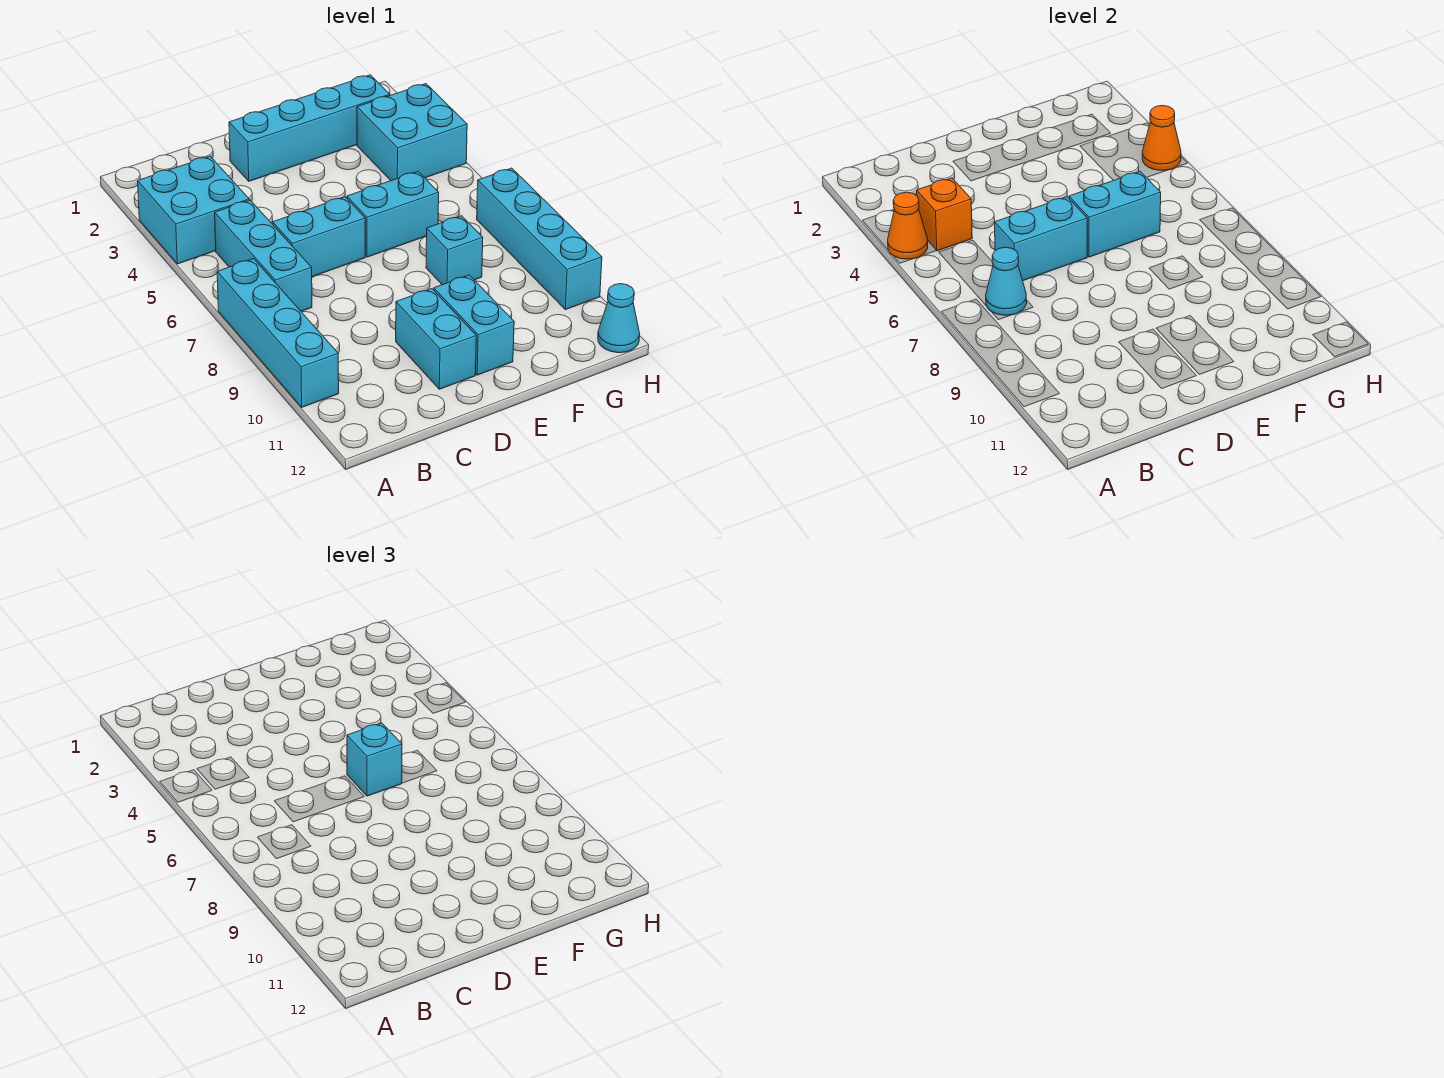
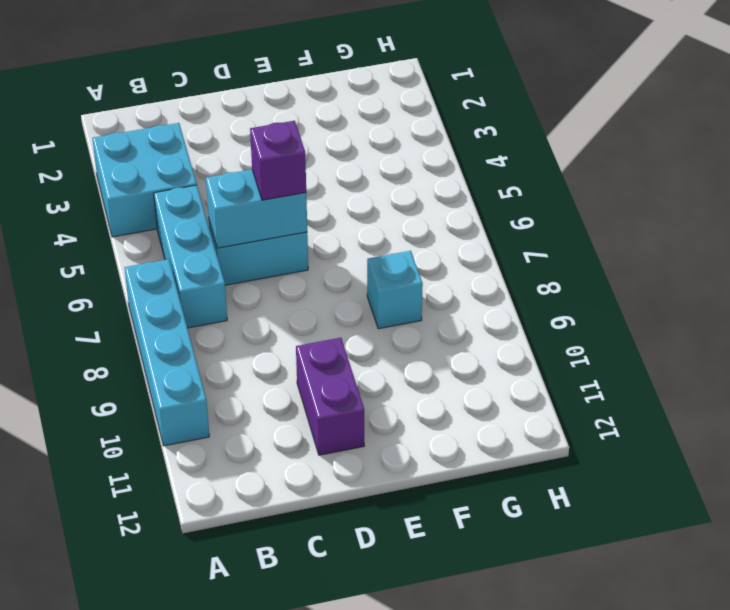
purple 1x1 brick [250,121,306,200] -> none
purple 1x2 brick [296,338,364,455] -> cyan 1x2 brick [396,289,476,389]
none -> cyan 1x4 brick [229,75,390,181]
none -> cyan 1x2 brick [347,172,439,257]
none -> cyan 1x2 brick [434,275,514,375]

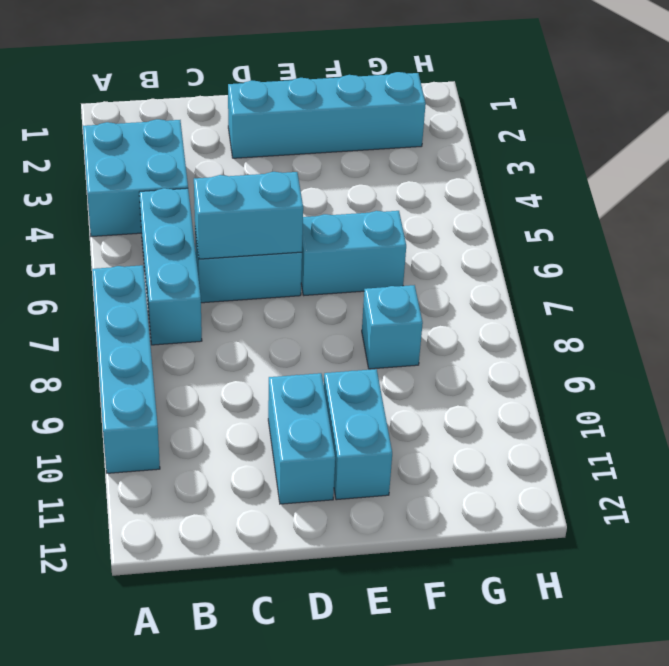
none -> cyan 2x2 brick [357,84,467,181]
none -> cyan 1x4 brick [477,168,602,310]
none -> cyan 1x1 cone [598,284,640,353]

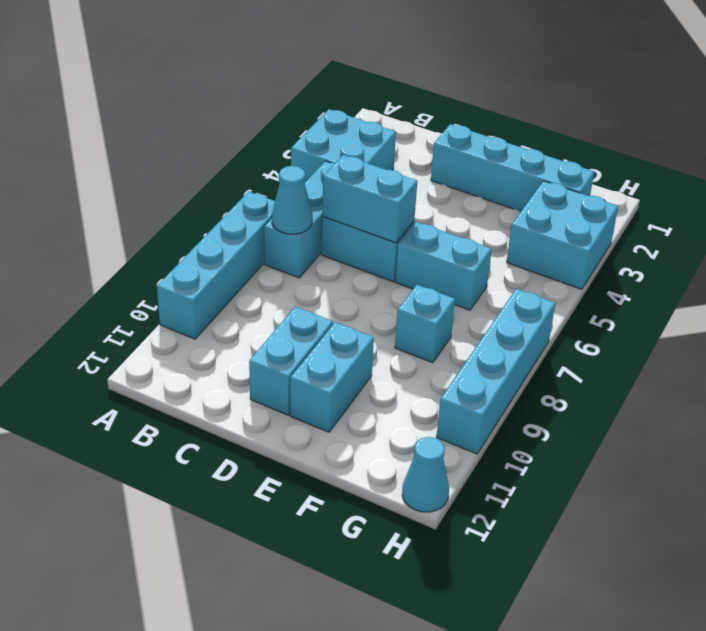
none -> orange 1x1 cone [888,192,928,259]
none -> orange 1x1 brick [917,178,972,251]
none -> cyan 1x2 brick [1069,172,1161,257]

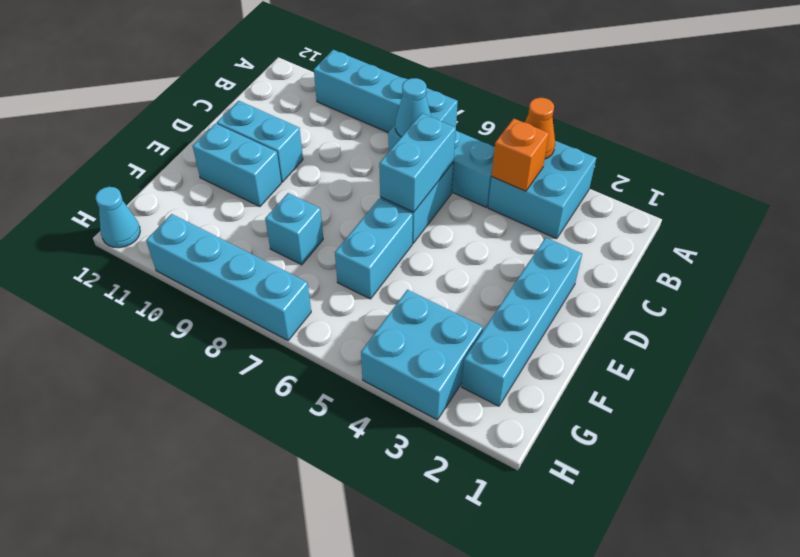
none -> cyan 1x2 brick [1069,172,1161,257]
none -> orange 1x1 cone [1142,105,1181,170]
none -> cyan 1x1 brick [347,723,402,796]

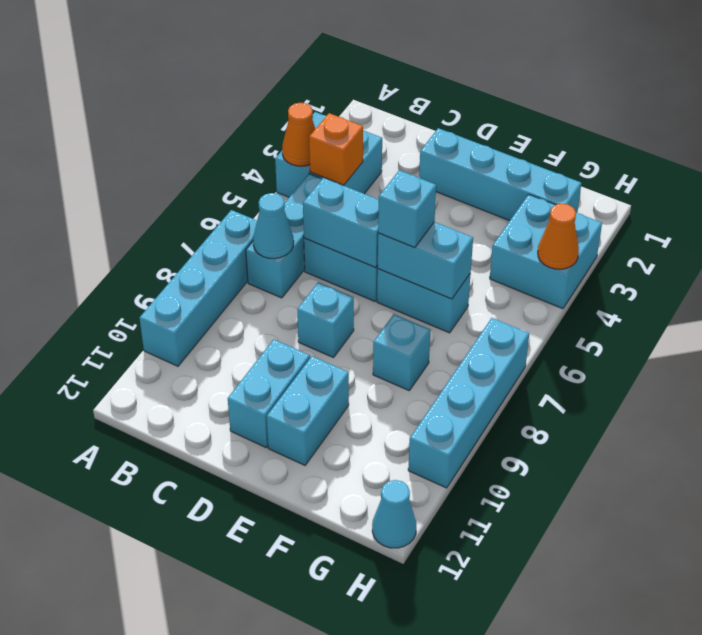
cyan 1x1 brick [297,282,354,358] -> none

